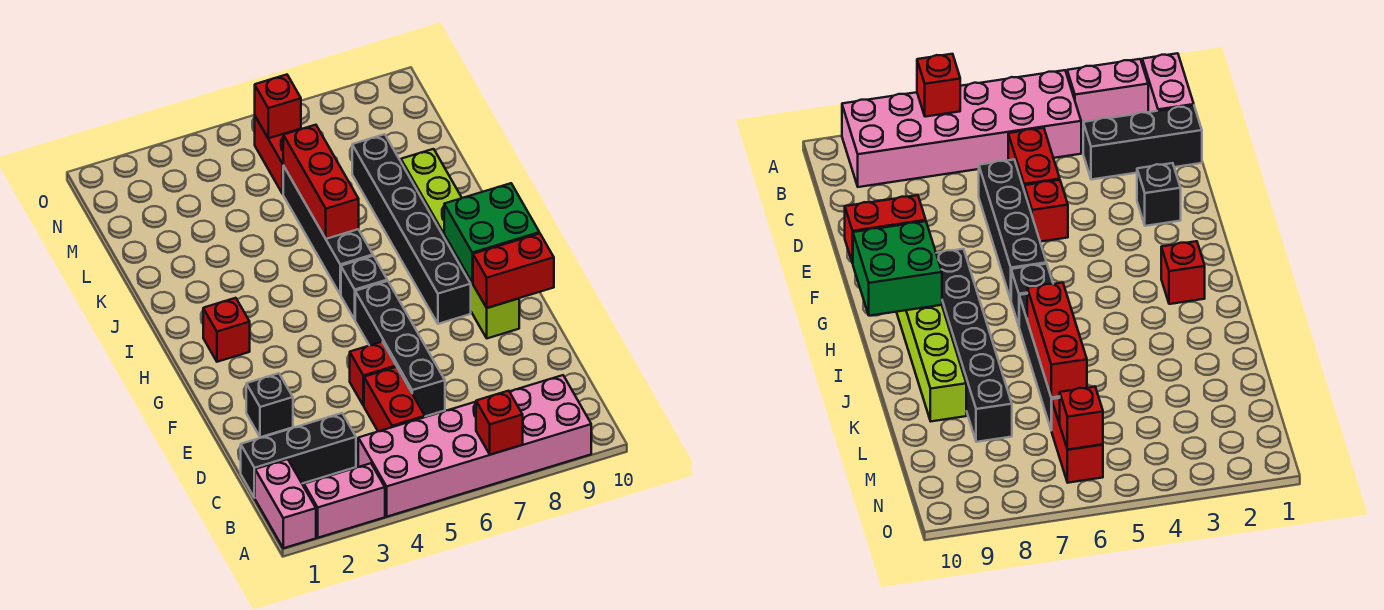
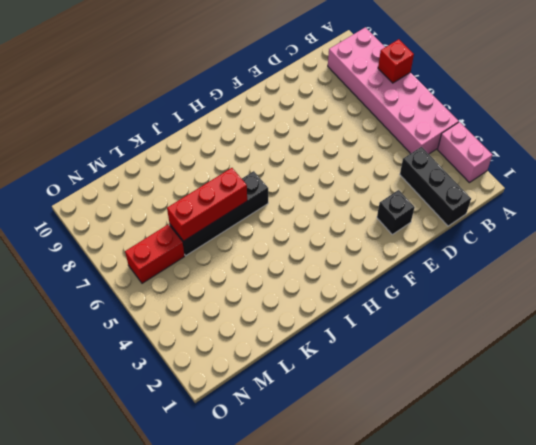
none -> pink 1x2 brick [255,459,316,548]
none -> red 1x2 brick [364,367,425,431]
none -> black 1x4 brick [355,281,445,416]

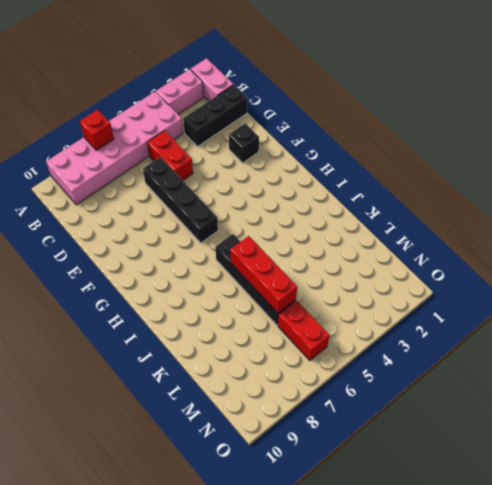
none -> red 1x1 brick [350,342,396,406]
none -> lime 1x6 brick [401,149,519,338]
none -> black 1x6 brick [352,134,471,324]

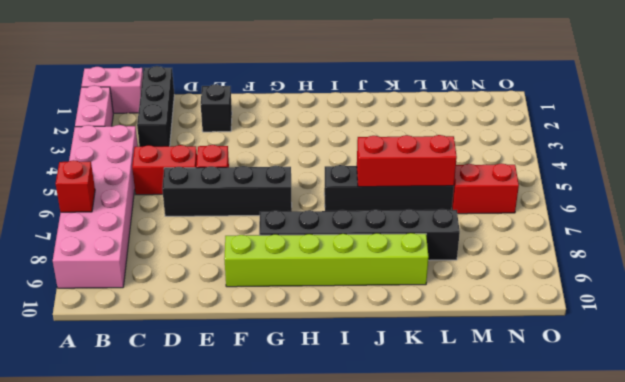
none -> red 1x1 brick [203,298,250,362]
none -> black 1x1 brick [341,256,387,320]
none -> red 1x2 brick [473,233,554,308]

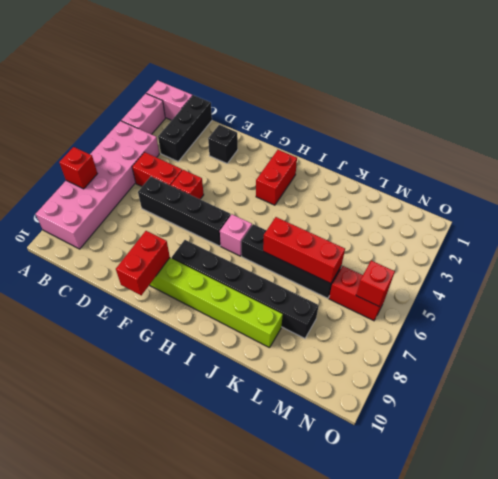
red 1x2 brick [256,150,297,205] -> red 1x1 brick [203,298,250,362]
pink 1x1 brick [220,214,252,256] -> black 1x1 brick [341,256,387,320]
none -> green 2x2 brick [444,183,539,283]

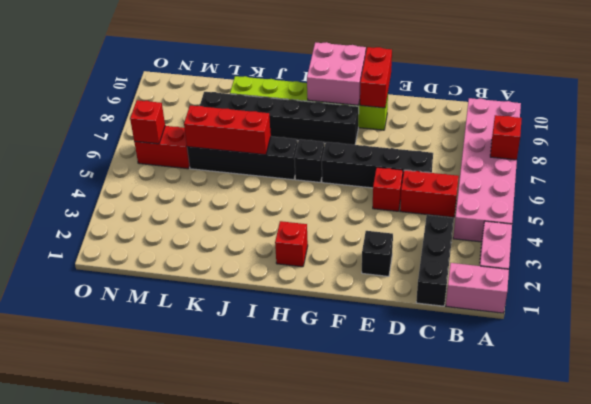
pink 2x2 brick [307,42,366,105] -> green 2x2 brick [444,183,539,283]

